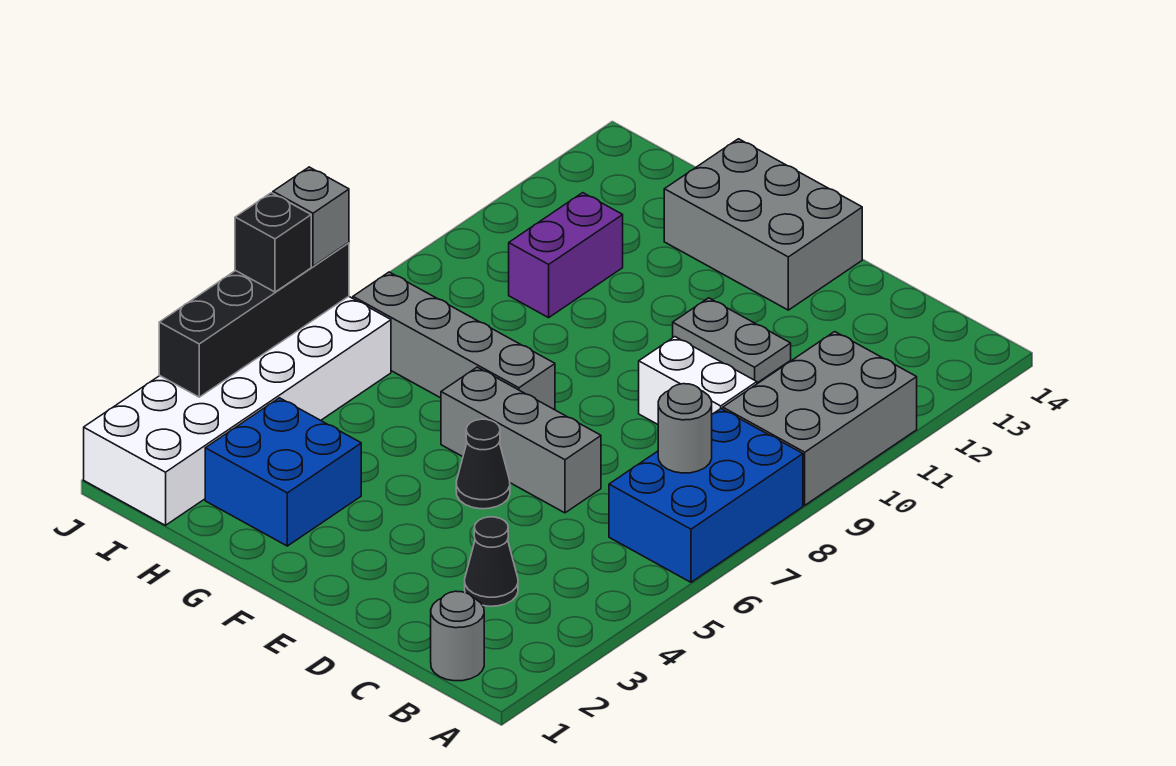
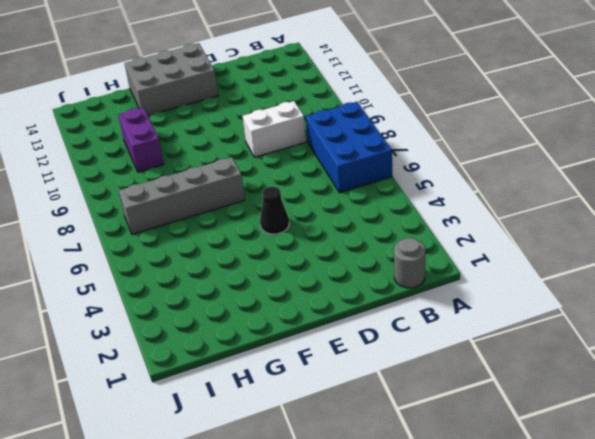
none -> grey 2x3 brick [723,332,917,505]
none -> black 1x1 cone [465,517,518,606]
none -> grey 1x3 brick [441,367,601,513]

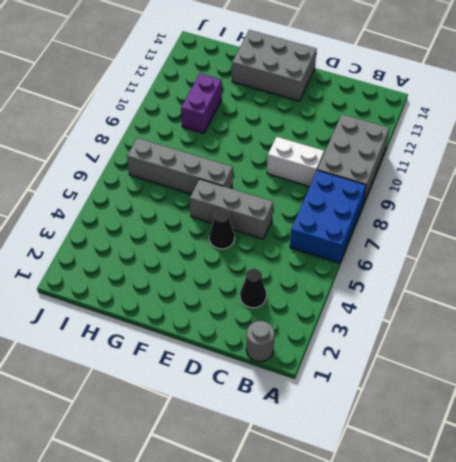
none -> grey 1x2 plate [673,298,791,383]
none -> blue 2x2 brick [205,398,361,546]
none -> white 2x6 brick [84,296,391,525]

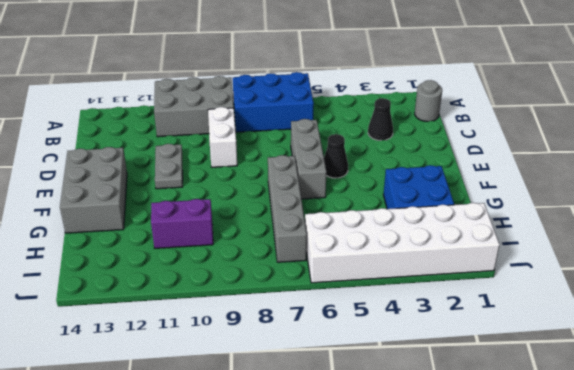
none -> grey 1x1 round brick [658,384,712,473]
none -> black 1x4 brick [159,243,349,397]
none -> black 1x1 brick [235,193,311,292]

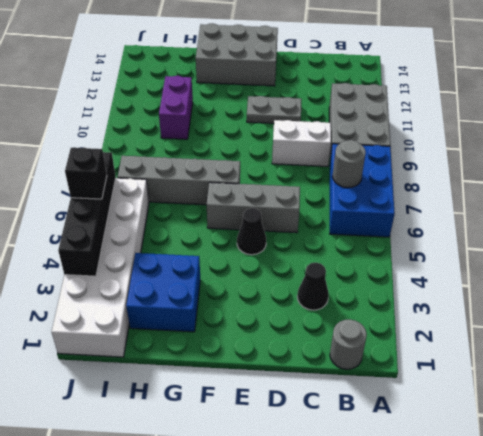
none -> grey 1x1 brick [273,167,349,266]

